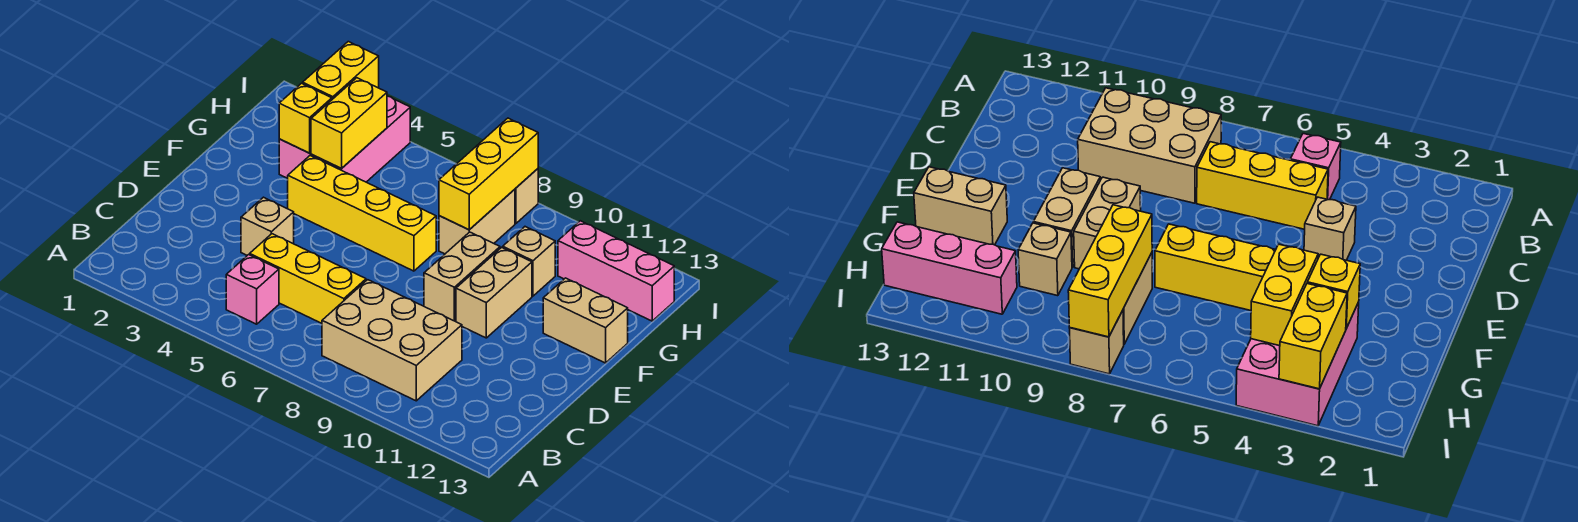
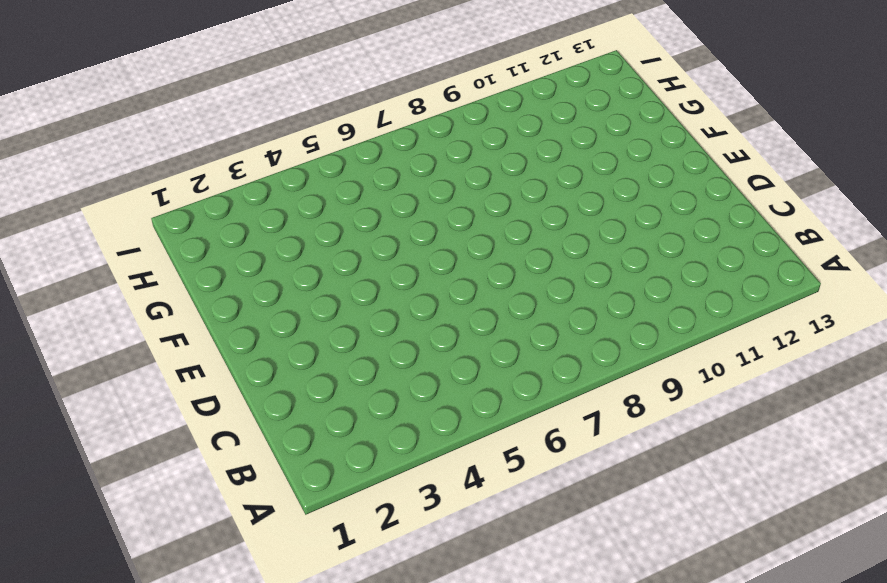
none -> pink 1x1 brick [226,255,279,324]
none -> tan 2x3 brick [322,280,462,401]
none -> yellow 1x3 brick [250,234,366,323]

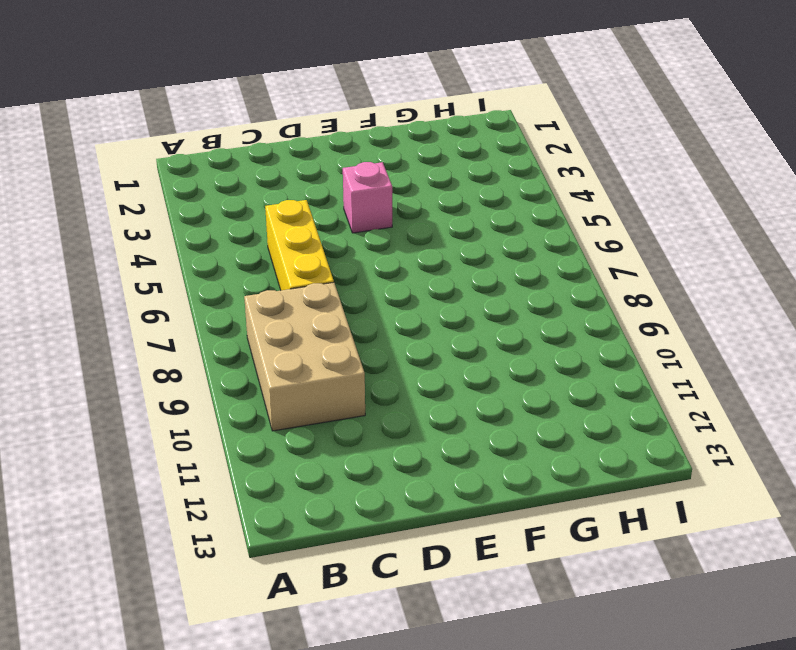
pink 1x1 brick [343,162,392,233] -> pink 1x1 brick moved to [226,255,279,324]
none -> tan 1x1 brick [241,197,294,255]
none -> tan 1x2 brick [424,232,500,322]
none -> tan 1x2 brick [456,247,532,338]

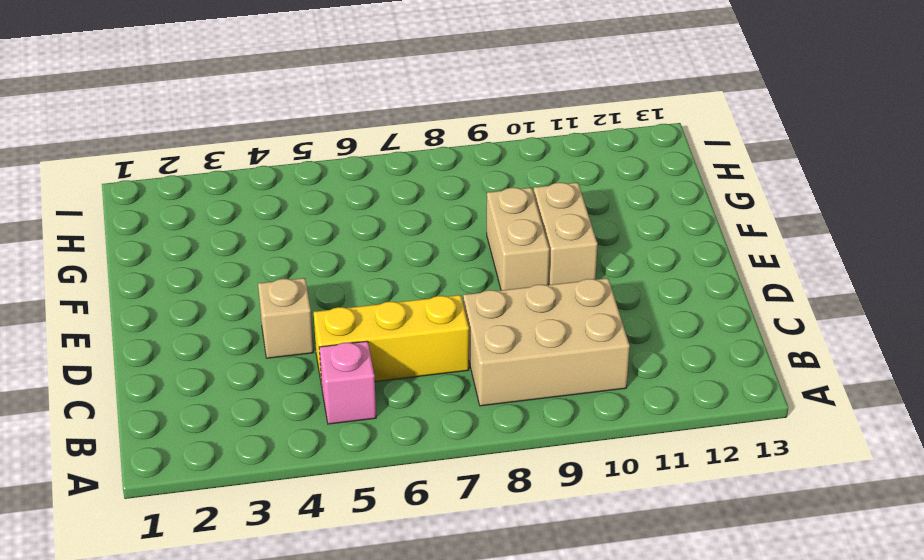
none -> yellow 1x4 brick [288,156,436,271]
none -> tan 1x2 brick [543,278,628,363]
none -> pink 2x3 brick [279,96,410,182]

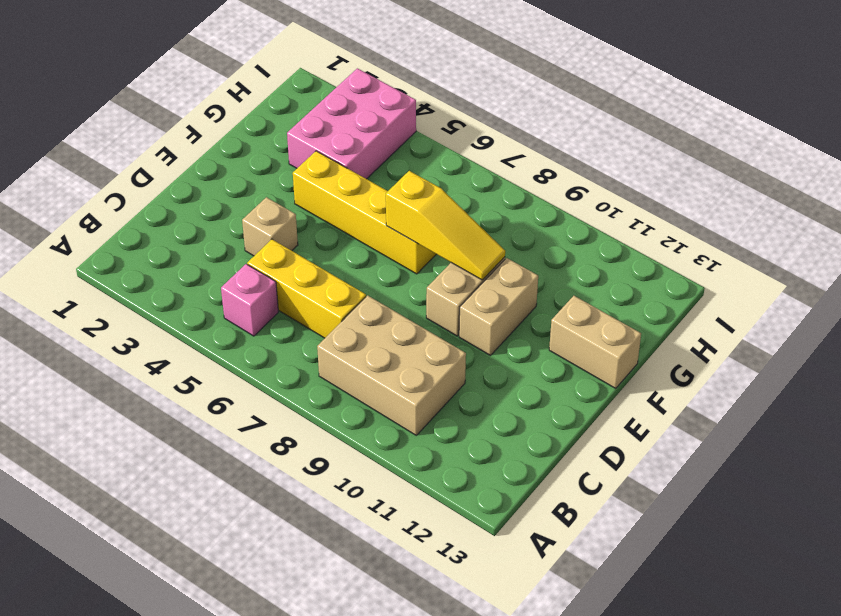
yellow 1x3 slope [386,171,505,280] -> none
none -> tan 1x2 brick [439,189,515,254]
none -> tan 1x1 brick [503,227,555,296]
none -> pink 1x3 brick [558,221,674,321]

